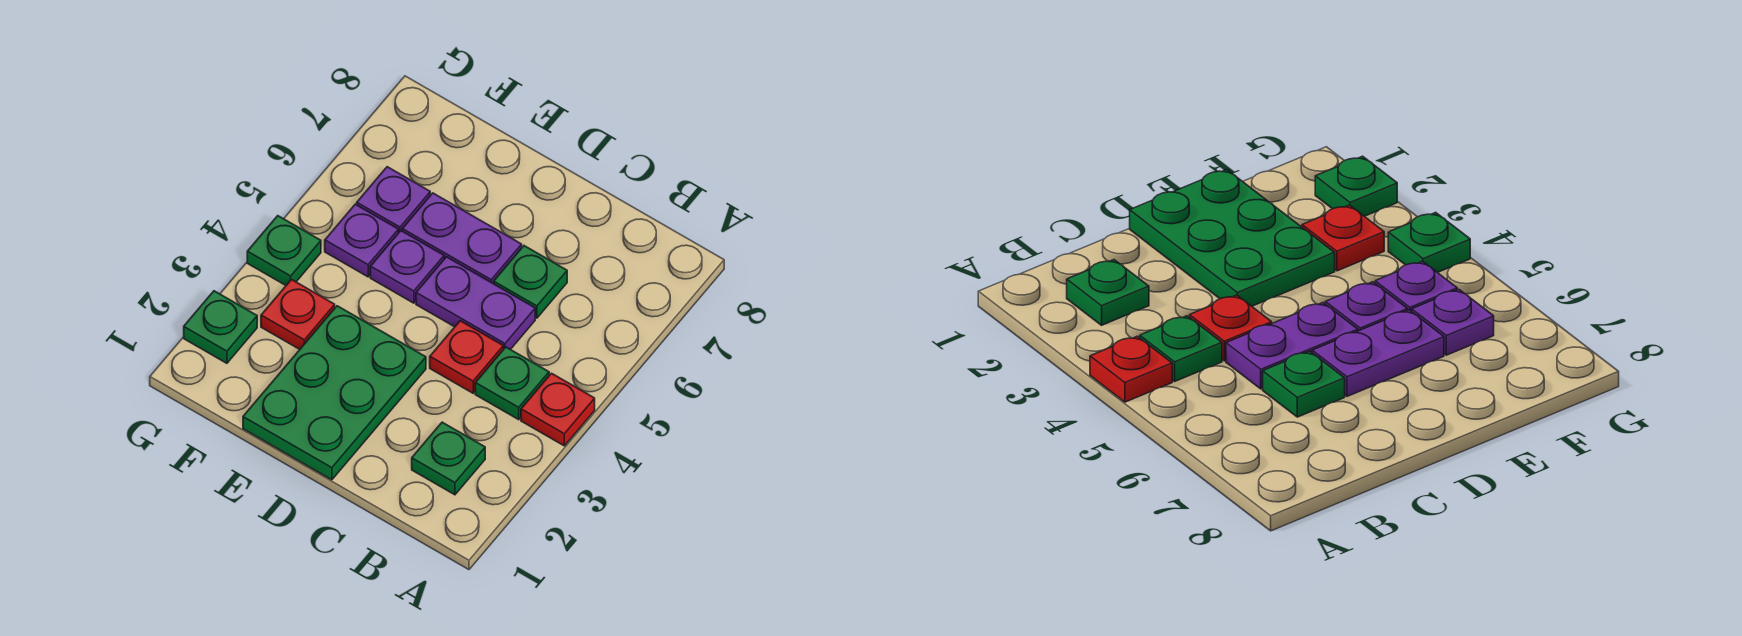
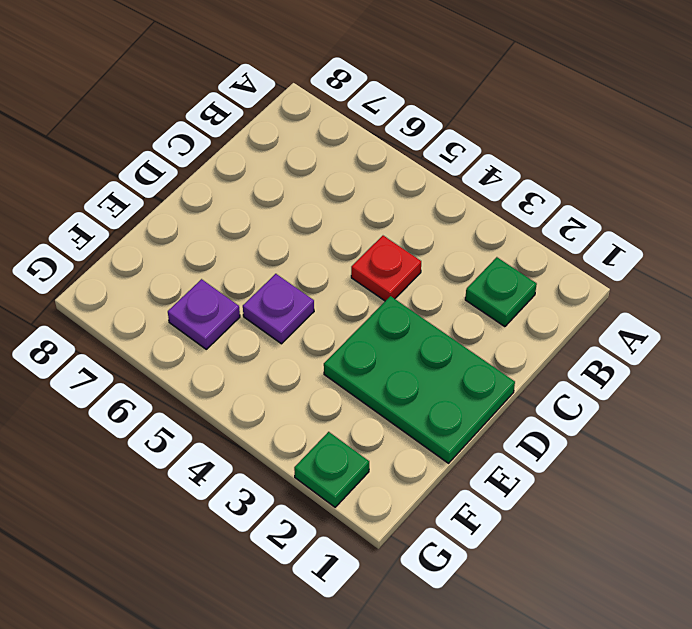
none -> red 1x1 plate [521,373,595,446]
none -> green 1x1 plate [475,347,549,420]
none -> purple 1x2 plate [416,257,535,350]

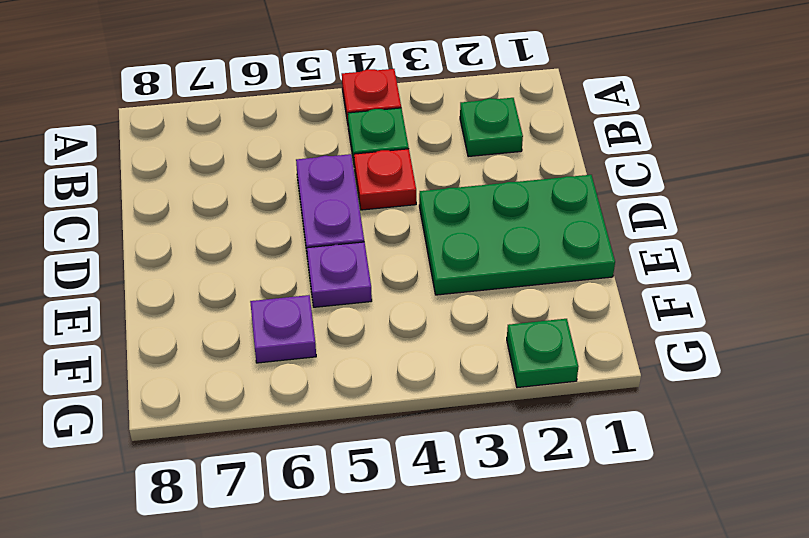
none -> green 1x1 plate [494,246,567,318]
none -> purple 1x2 plate [402,193,522,284]
none -> red 1x1 plate [261,280,335,349]

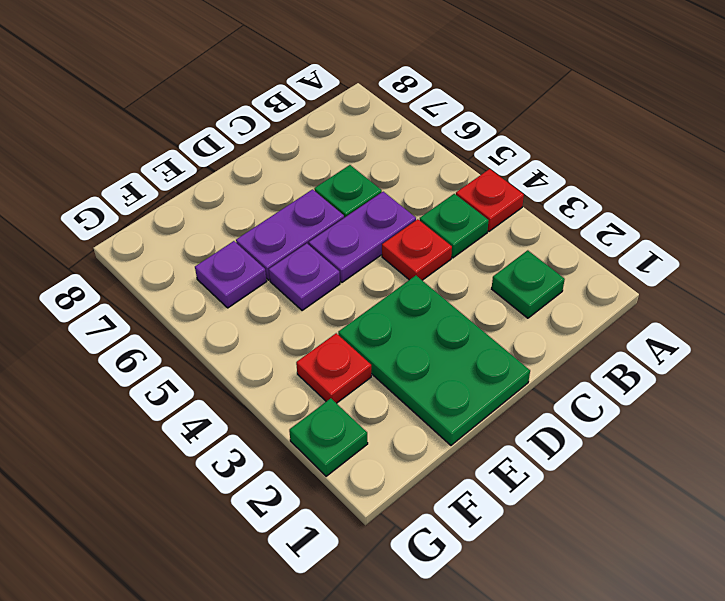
none -> purple 1x1 plate [325,204,399,277]
none -> green 1x1 plate [247,216,321,285]

